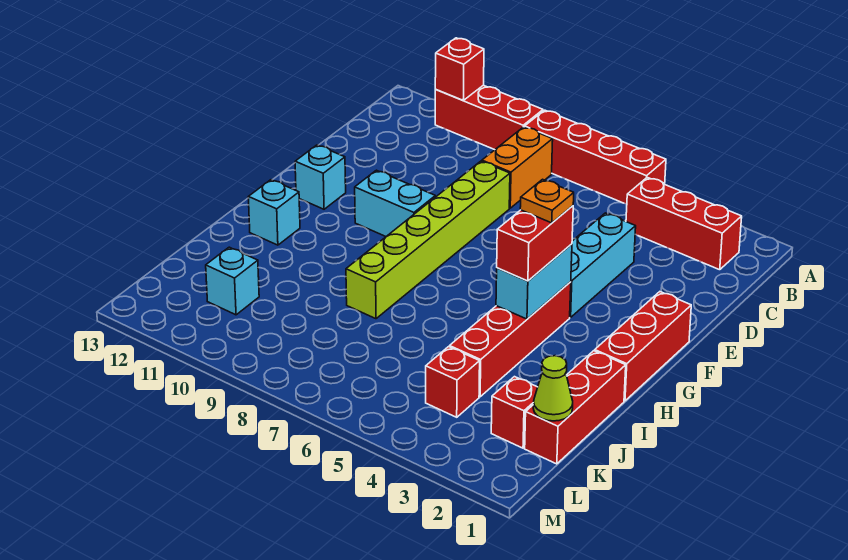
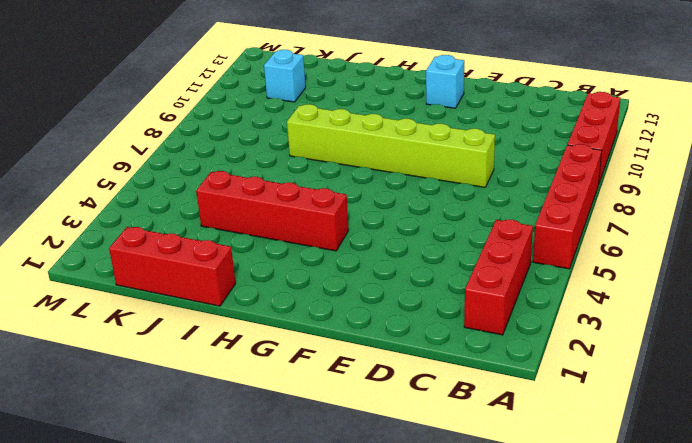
none -> orange 1x2 brick [482,127,553,208]
none -> cyan 1x3 brick [570,213,636,317]
none -> red 1x3 brick [595,292,691,401]

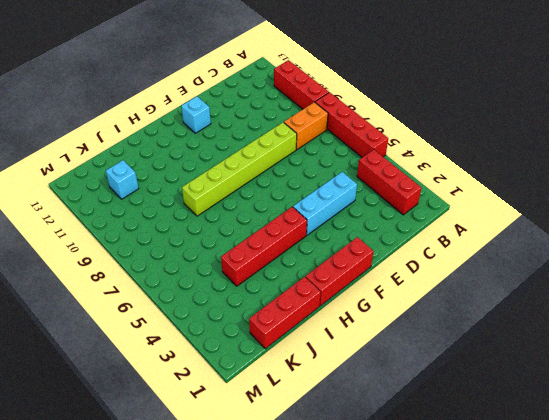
none -> cyan 1x2 brick [355,170,435,236]
none -> cyan 1x1 brick [248,180,300,245]
none -> red 1x1 brick [491,377,538,448]

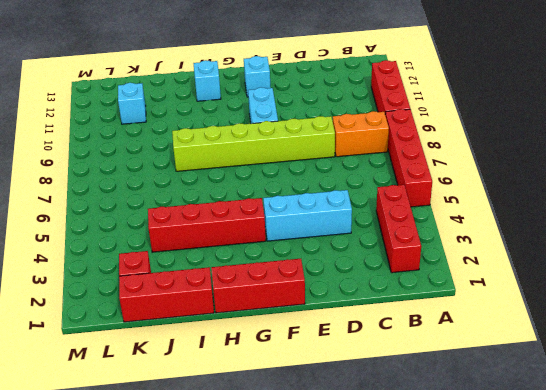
none -> red 1x1 brick [426,347,480,417]
none -> red 1x1 brick [435,38,484,100]
none -> cyan 1x2 brick [496,244,572,319]

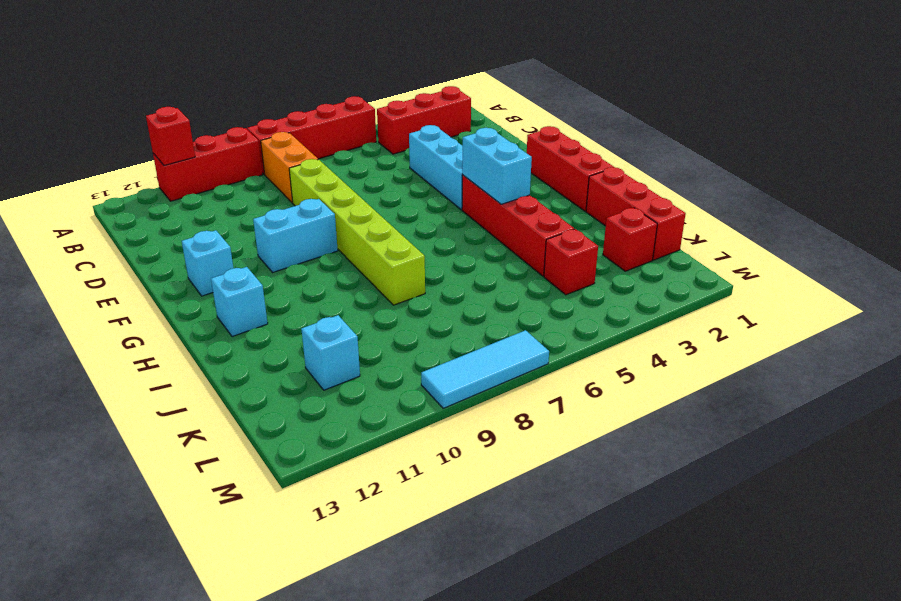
cyan 1x3 tile [421,330,549,408] -> none
none -> lime 1x1 cone [533,356,573,421]
none -> red 1x2 brick [497,206,573,281]
none -> orange 1x1 plate [520,179,574,223]

